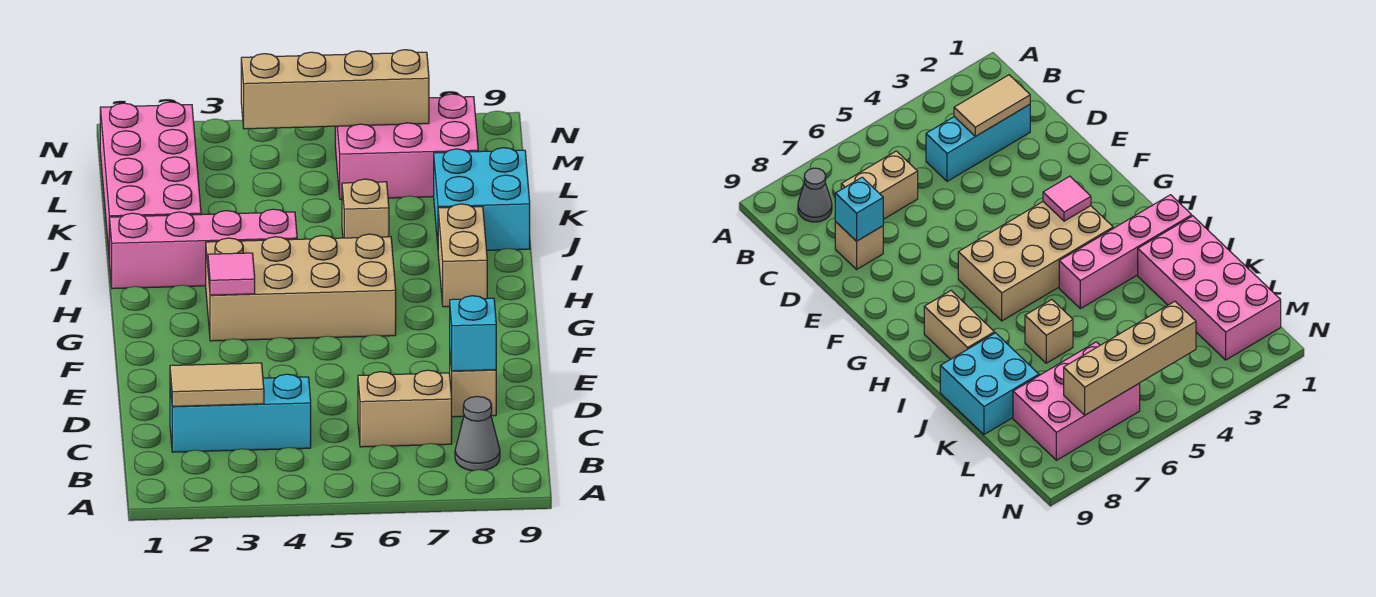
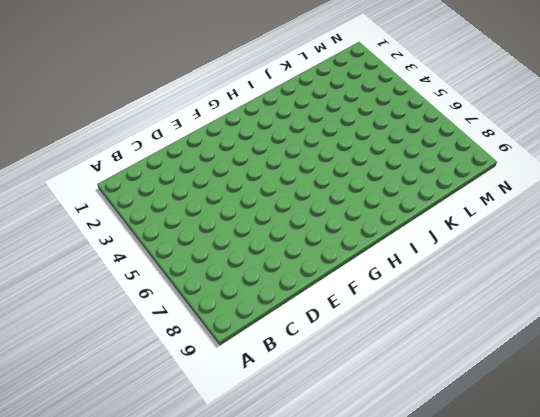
none -> grey 1x1 cone [455,396,500,471]
none -> cyan 1x3 brick [170,374,311,452]
none -> tan 1x2 brick [358,370,452,447]

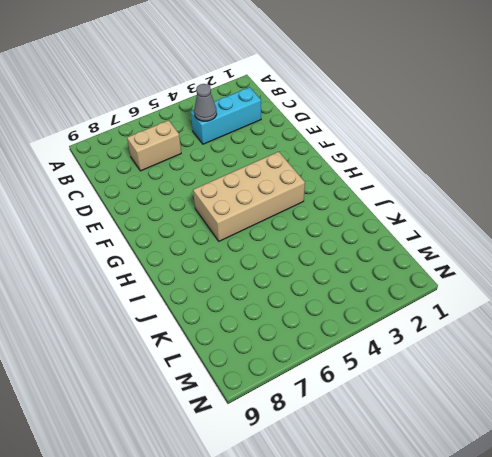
grey 1x1 cone [194,84,217,121] -> grey 1x1 cone moved to [455,396,500,471]
none -> tan 1x1 brick [450,357,496,417]
none -> tan 1x2 brick [438,204,487,307]
none -> pink 1x4 brick [110,209,297,289]

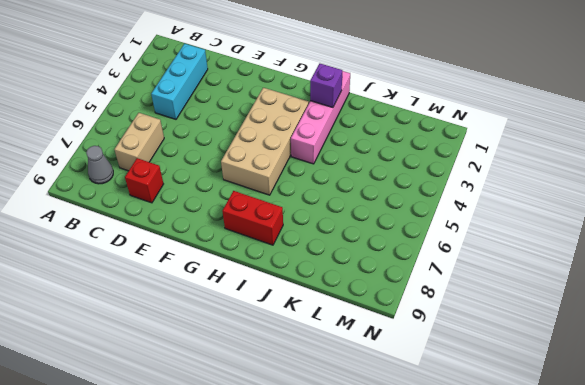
red 1x1 brick [125,158,163,203] -> tan 1x1 brick [450,357,496,417]
red 1x2 brick [222,191,283,245] -> tan 1x2 brick [438,204,487,307]
purple 1x1 brick [310,64,342,107] -> none
none -> pink 2x4 brick [100,102,201,261]
none -> tan 1x1 brick [342,179,389,238]
none -> cyan 2x2 brick [434,148,530,250]

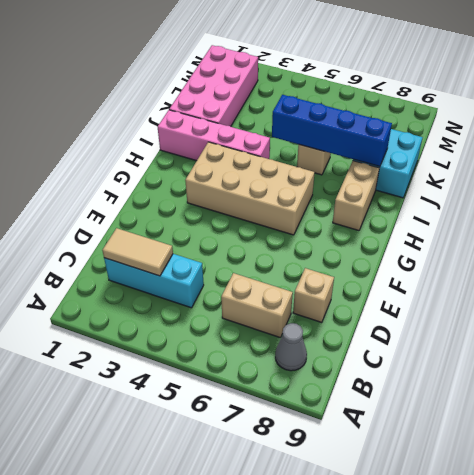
blue 1x4 brick [272,95,392,167] -> none
none -> pink 2x3 brick [335,94,478,199]
none -> cyan 1x1 brick [450,296,496,371]
none -> pink 1x1 tile [208,253,255,295]

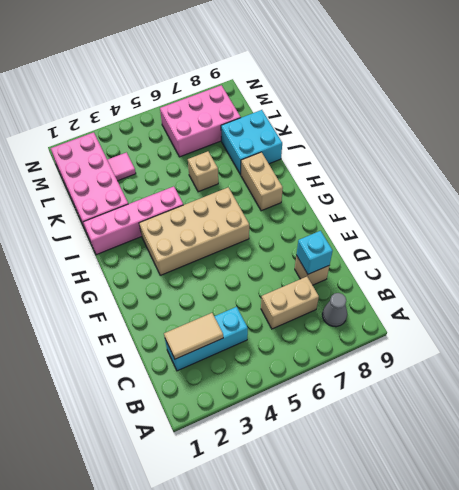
pink 1x1 tile [108,152,136,181] -> pink 1x1 tile moved to [208,253,255,295]
none -> tan 1x4 brick [241,50,429,129]

